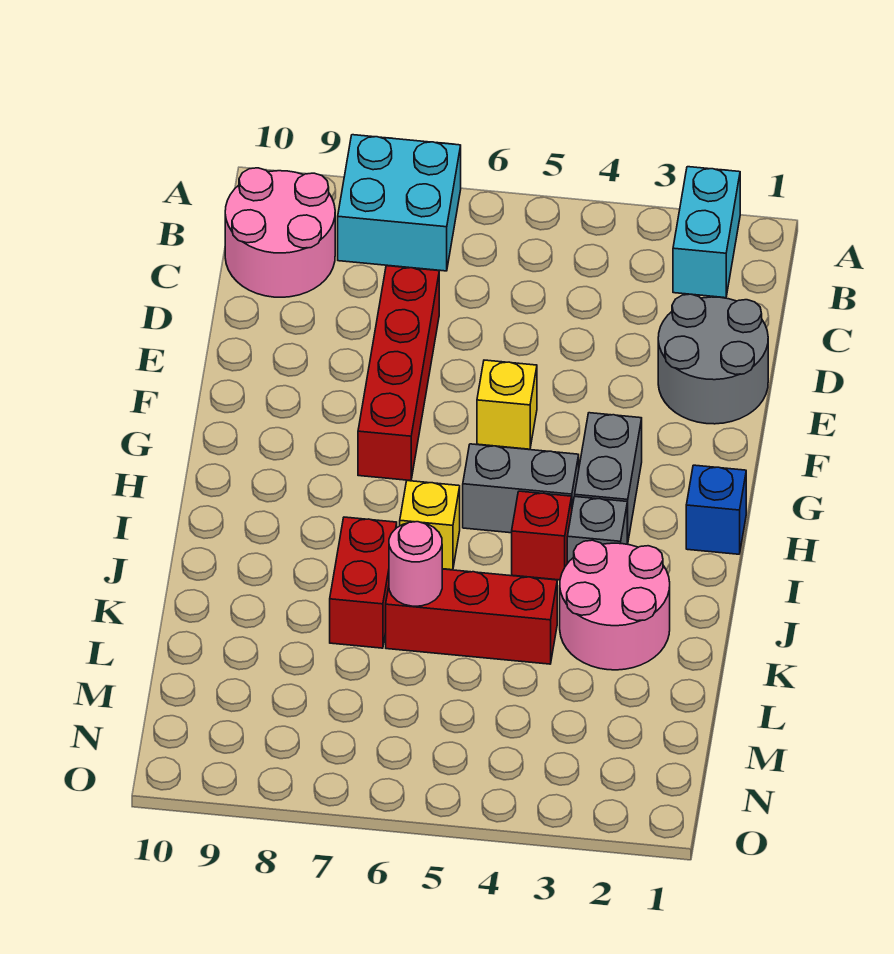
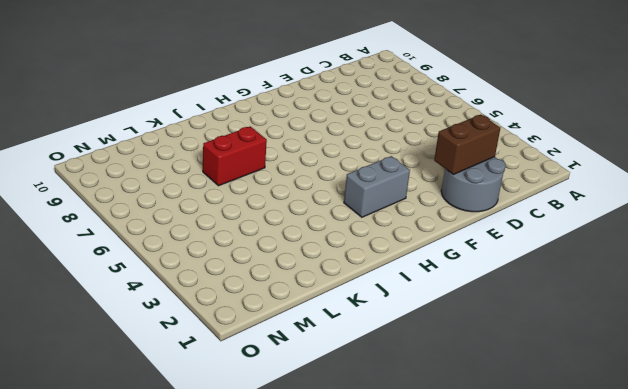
brown 1x2 brick [434,115,500,174] -> none
none -> cyan 1x2 brick [673,167,740,298]
none -> cyan 2x2 brick [338,135,461,271]
none -> pink 2x2 round brick [225,168,335,297]

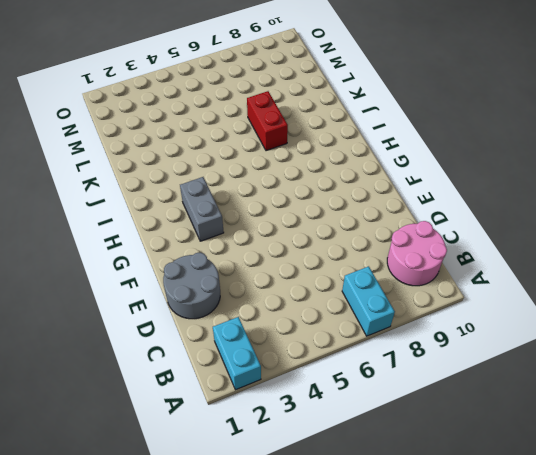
cyan 1x2 brick [342,266,395,336] -> cyan 2x2 brick [338,135,461,271]
none -> red 1x4 brick [358,266,439,481]
none -> yellow 1x1 brick [477,360,537,449]
none -> blue 1x1 brick [686,465,746,554]

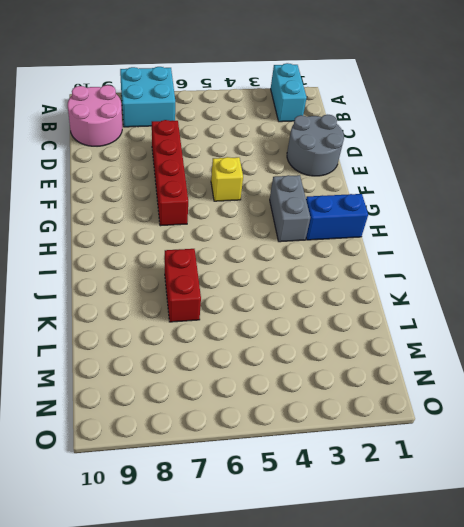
blue 1x2 brick [306,194,368,240] -> blue 1x1 brick [686,465,746,554]
none -> grey 1x2 brick [463,444,579,533]
none -> grey 1x1 brick [567,497,628,564]
none -> red 1x1 brick [512,491,572,580]

